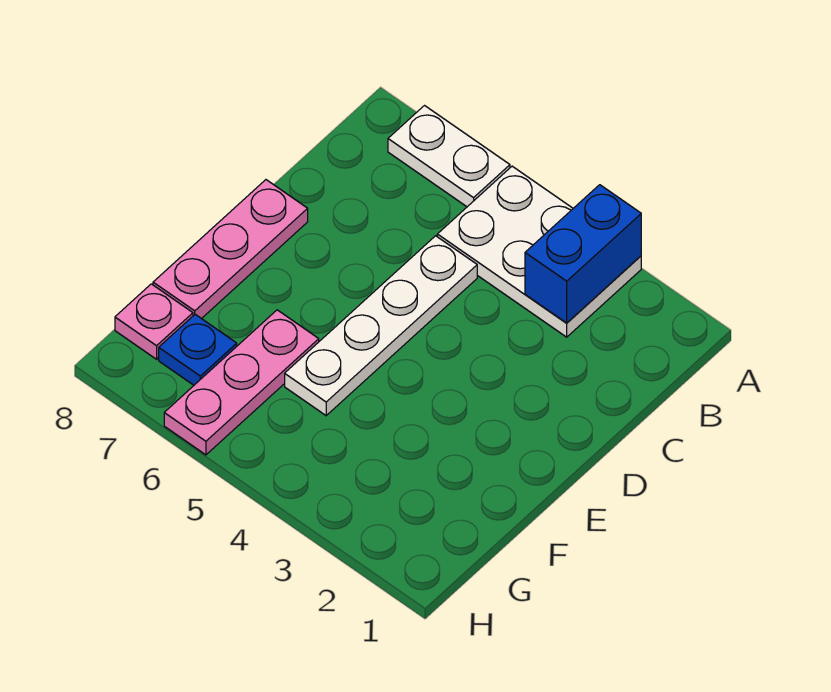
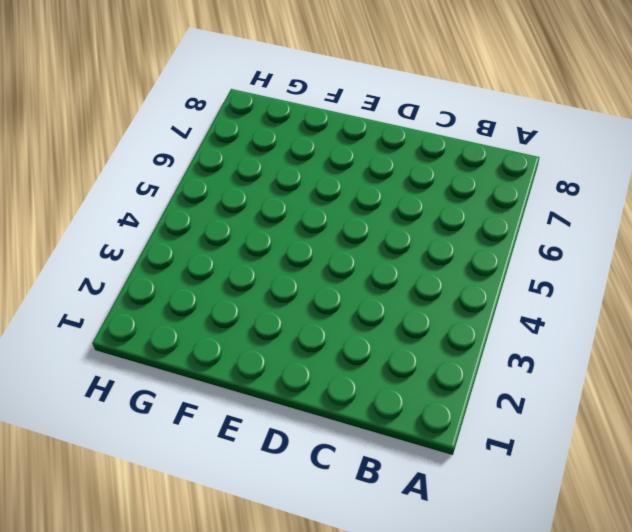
none -> white 2x3 plate [437,166,641,337]
none -> white 1x2 plate [388,106,510,207]

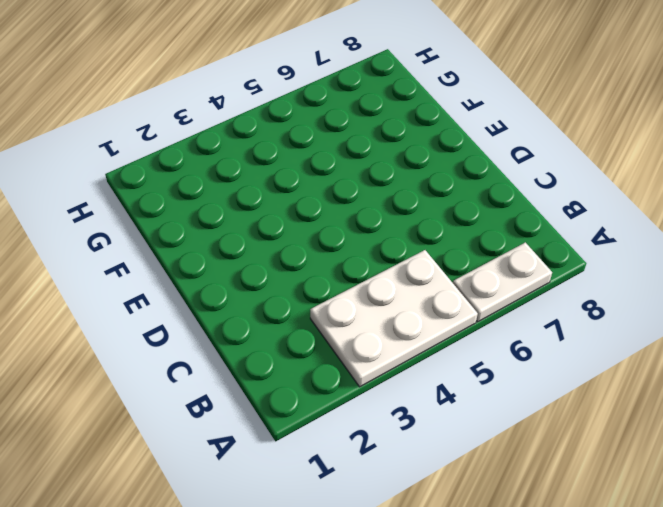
none -> white 1x4 plate [285,236,477,416]
none -> pink 1x3 plate [153,180,308,319]

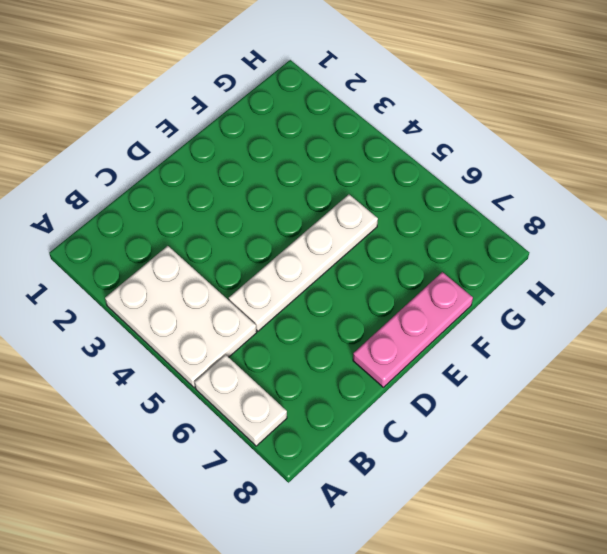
none -> pink 1x3 plate [164,310,319,455]
none -> blue 1x1 plate [159,314,237,385]

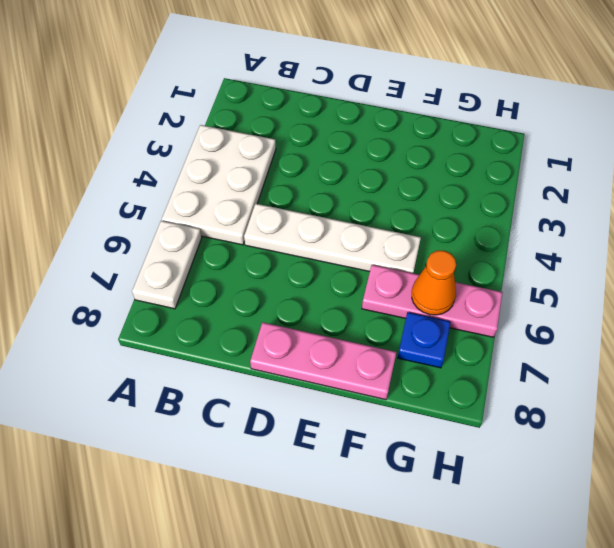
orange 1x1 cone [412,251,456,315] -> none
none -> pink 1x1 plate [115,284,193,359]
none -> blue 1x2 brick [525,185,641,323]

